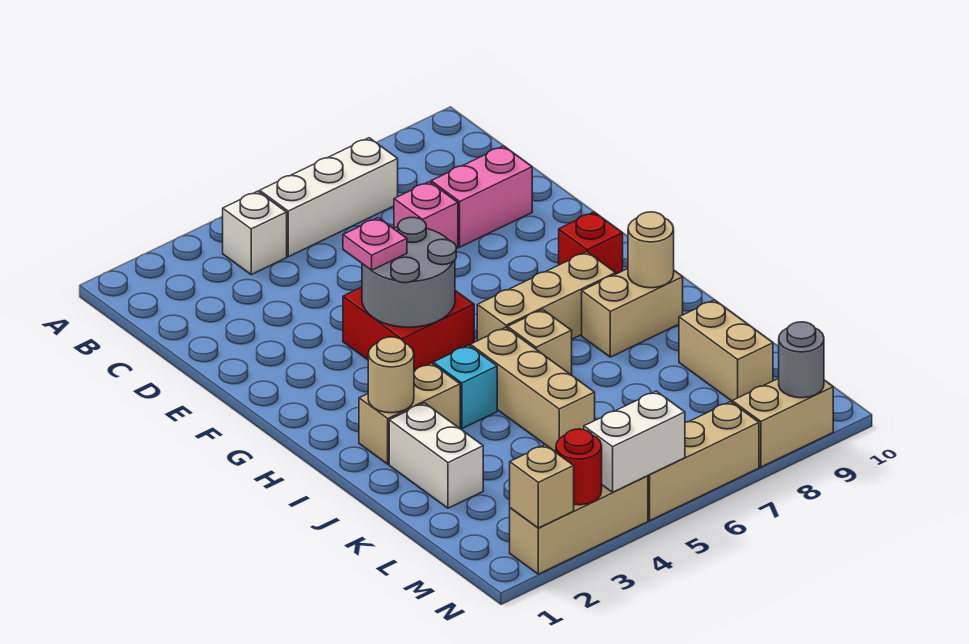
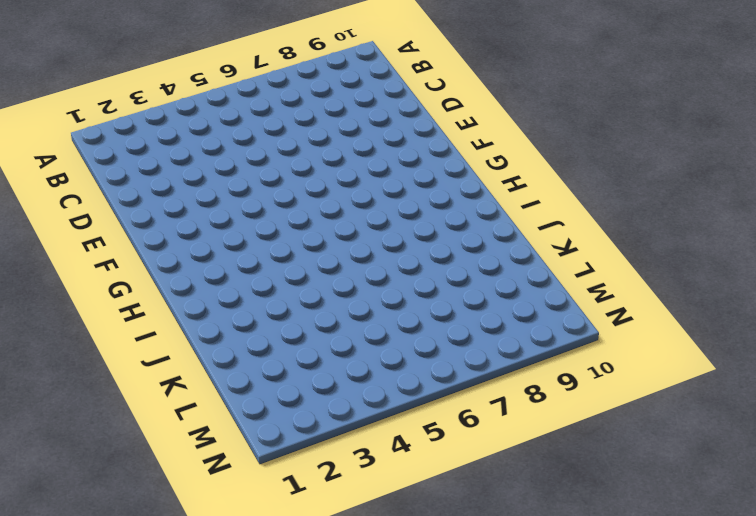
none -> white 1x1 brick [223,191,287,274]
none -> white 1x3 brick [260,138,398,257]
none -> pink 1x1 brick [394,182,458,249]

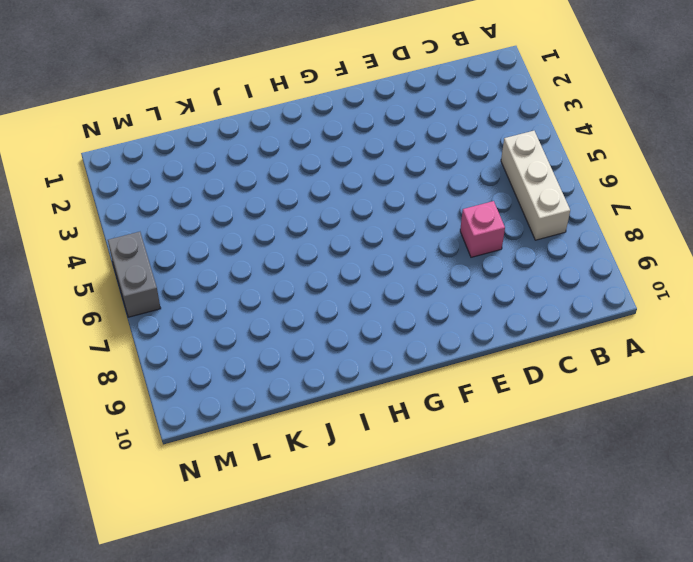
grey 1x2 brick [108,232,161,317] -> tan 1x3 brick [648,402,759,521]
none -> white 1x1 brick [223,191,287,274]
none -> pink 1x2 brick [431,146,532,247]
none -> red 2x2 brick [343,287,474,371]

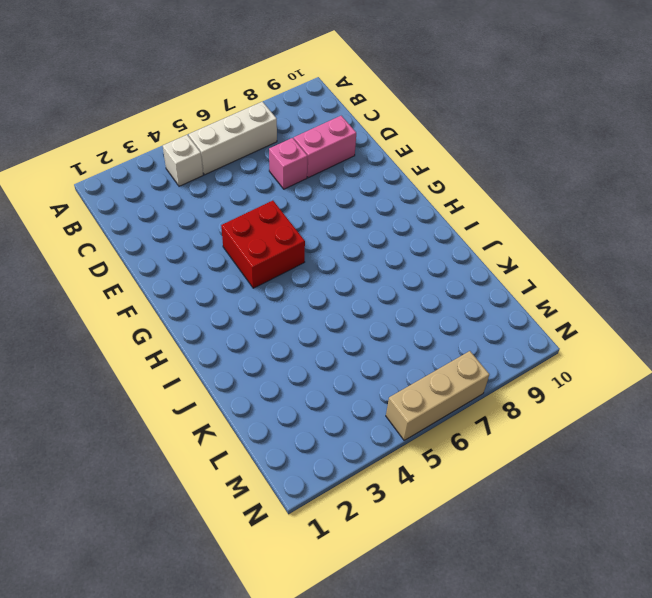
none -> red 1x1 brick [559,212,623,274]
none -> tan 1x3 brick [477,252,616,341]
none -> tan 1x2 brick [359,363,460,464]

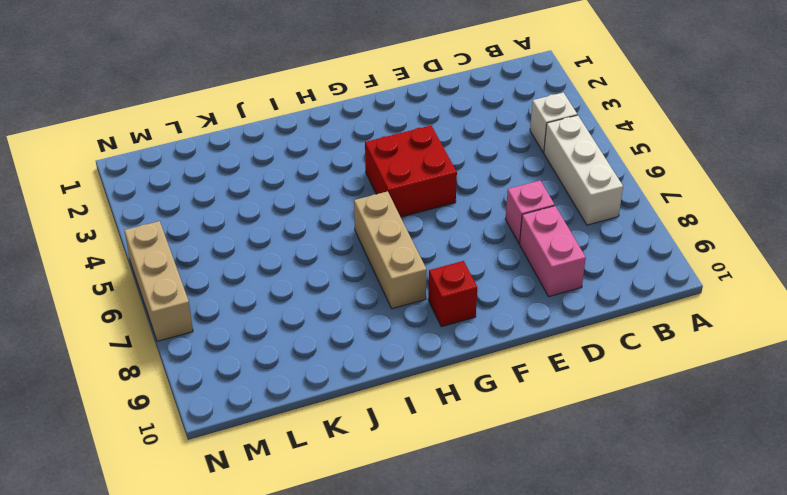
none -> tan 1x2 brick [359,363,460,464]
none -> cyan 1x1 brick [433,345,497,429]
none -> tan 1x3 brick [470,327,595,452]

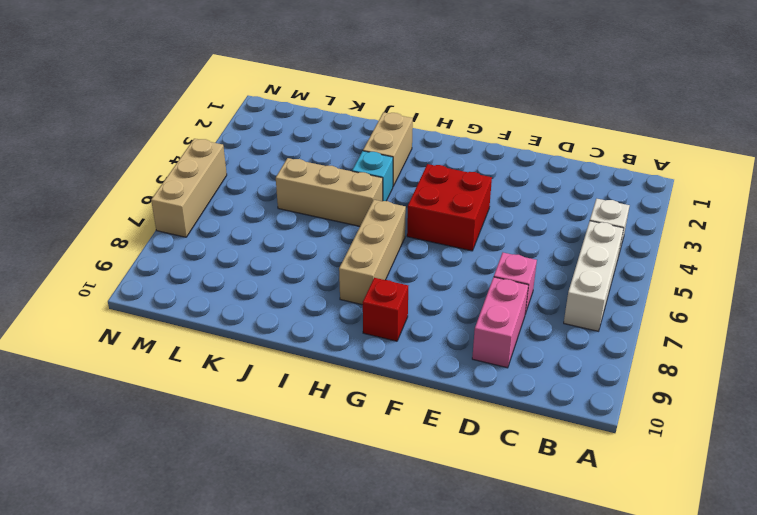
none -> tan 1x1 brick [508,310,572,375]
none -> tan 1x2 brick [582,269,683,357]
none -> white 1x2 brick [389,403,483,508]

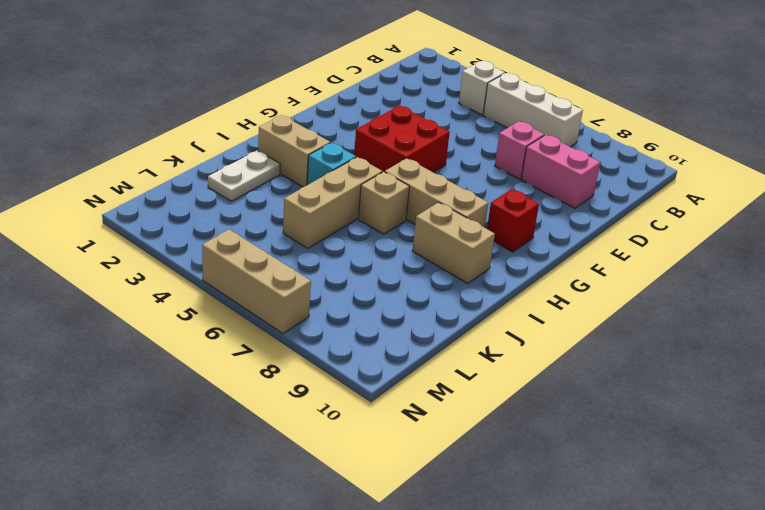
white 1x2 plate [208,151,280,201] -> white 1x2 brick [389,403,483,508]
none -> tan 1x2 brick [679,300,773,401]
none -> tan 1x3 brick [510,476,648,574]
none -> tan 1x2 brick [732,378,833,467]

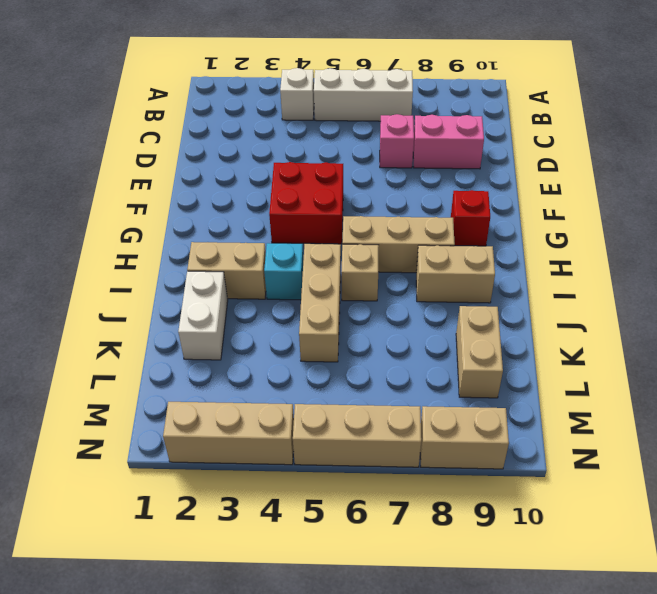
none -> grey 2x2 round brick [362,217,456,327]
none -> tan 1x1 round brick [368,337,414,413]
none -> tan 1x1 round brick [628,212,674,288]

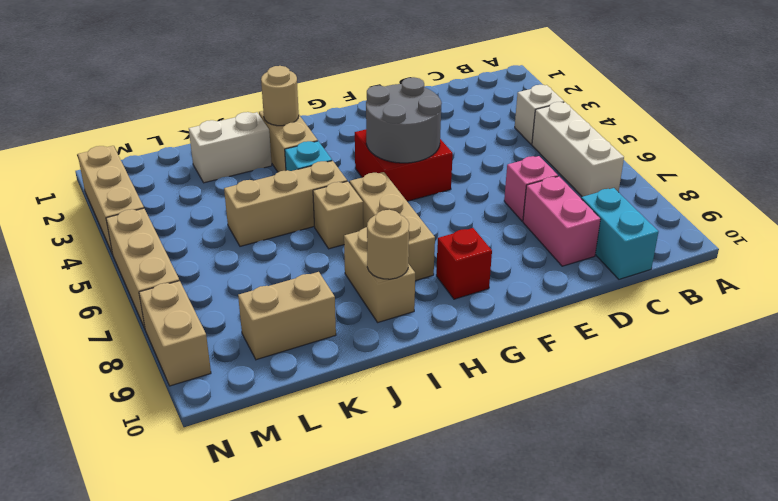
cyan 1x2 brick [581,188,658,279] -> none
none -> tan 1x1 brick [510,445,574,528]
none -> red 1x1 round brick [556,429,602,505]
none -> white 1x2 brick [584,391,685,492]

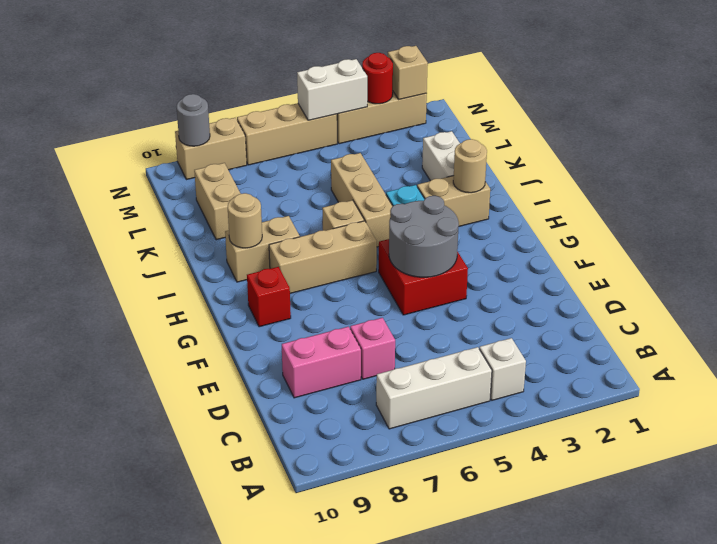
none -> pink 1x1 plate [343,218,407,270]

